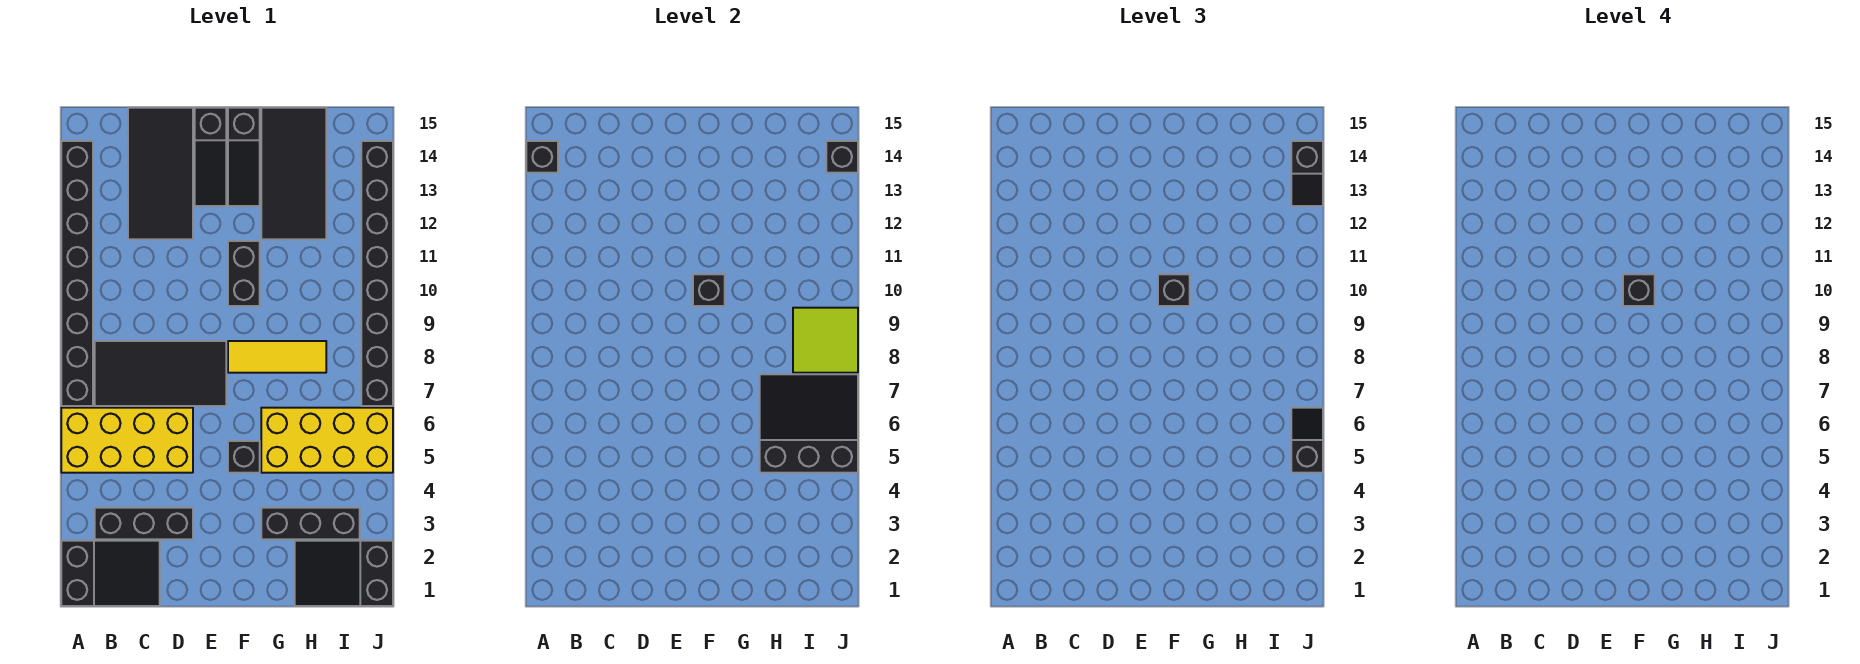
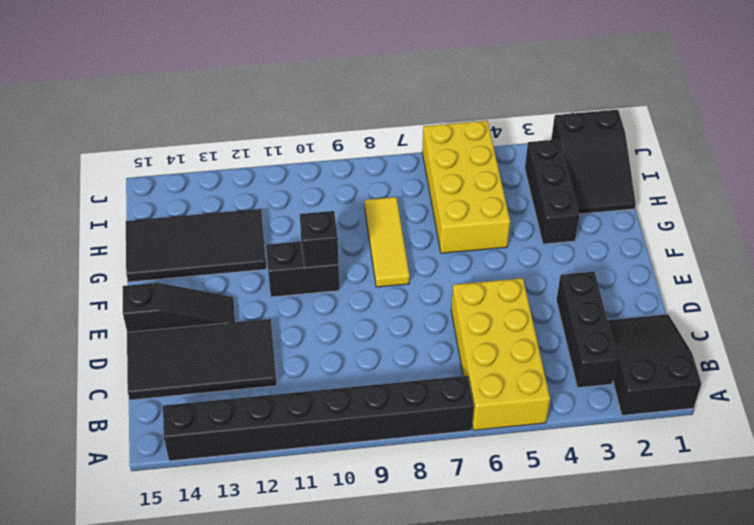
none -> black 2x4 tile [95,341,226,406]
none -> black 1x1 brick [228,441,260,473]
none -> black 1x3 slope [228,108,260,206]

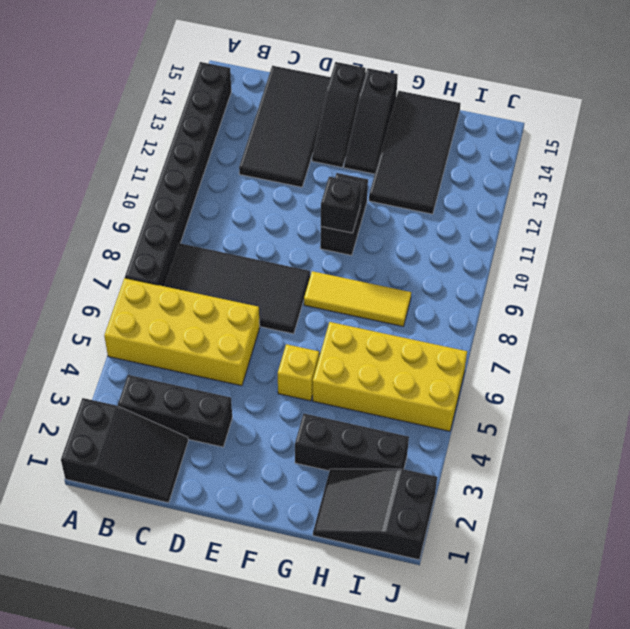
yellow 1x1 brick [278,344,319,401] -> black 1x1 brick [228,441,260,473]
none -> black 1x8 brick [361,141,393,406]
none -> black 1x1 brick [526,141,558,173]
none -> black 3x3 slope [760,374,858,473]

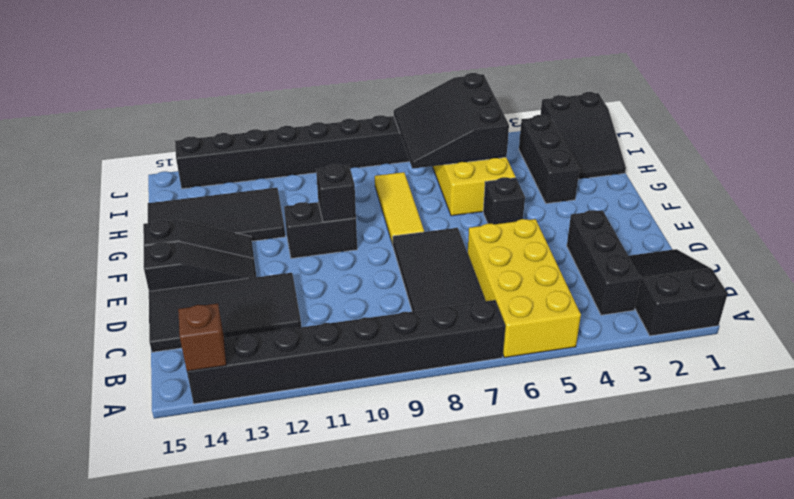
brown 1x1 brick [178,304,226,371] -> black 1x1 brick [526,141,558,173]
none -> lime 2x2 tile [793,308,858,373]
none -> black 1x1 brick [826,141,858,173]
none -> black 1x1 brick [1158,274,1190,306]

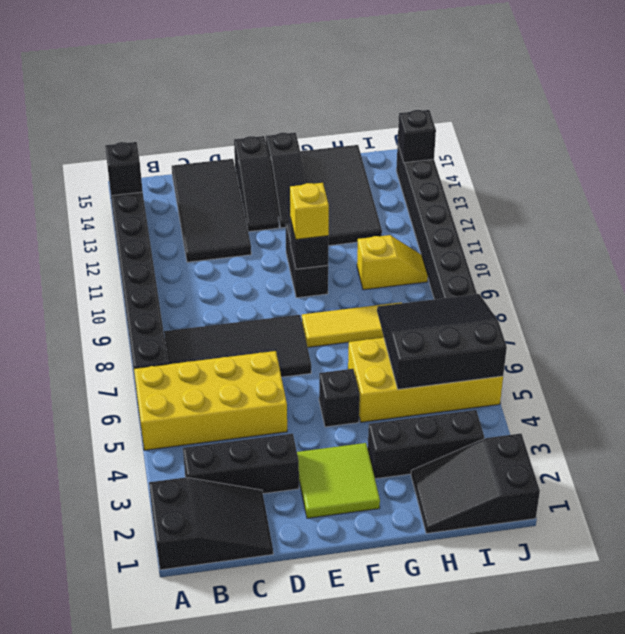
lime 2x2 tile [297,443,380,518] -> lime 2x2 tile moved to [793,308,858,373]
yellow 1x1 brick [290,183,329,239] -> black 1x1 brick [1158,274,1190,306]
yellow 1x2 slope [357,235,428,290] -> none
none -> black 1x2 slope [1291,408,1323,473]
none -> black 1x2 slope [1291,141,1323,206]
none -> black 1x1 brick [1623,274,1655,306]

